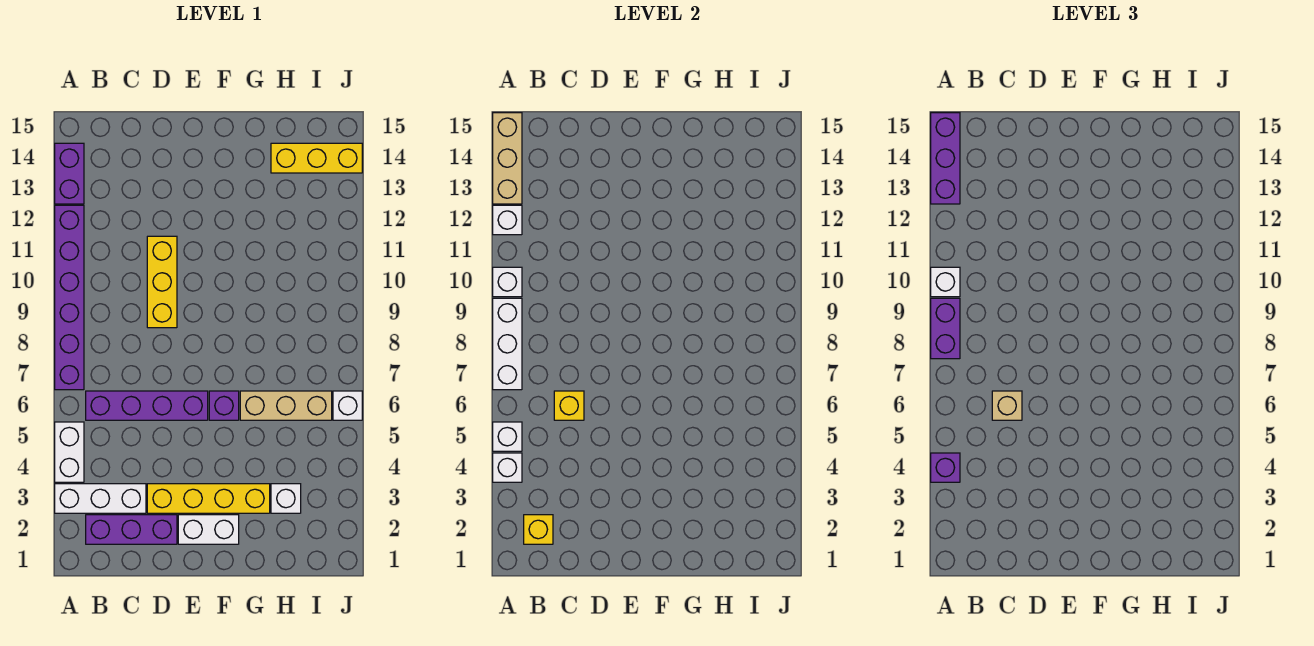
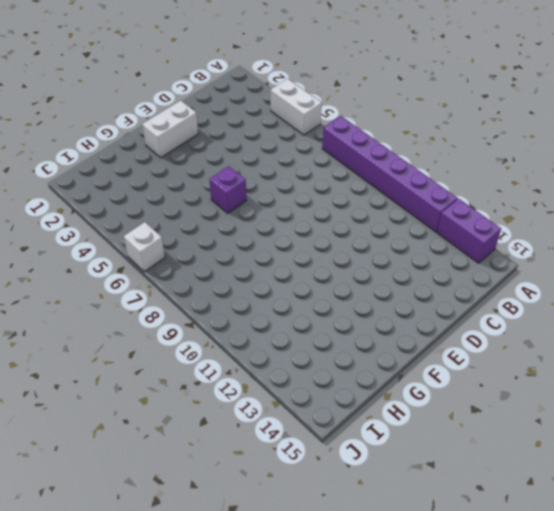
none -> white 1x3 brick [55,484,146,513]
none -> purple 1x3 brick [86,515,177,544]
none -> purple 1x4 brick [86,391,208,420]

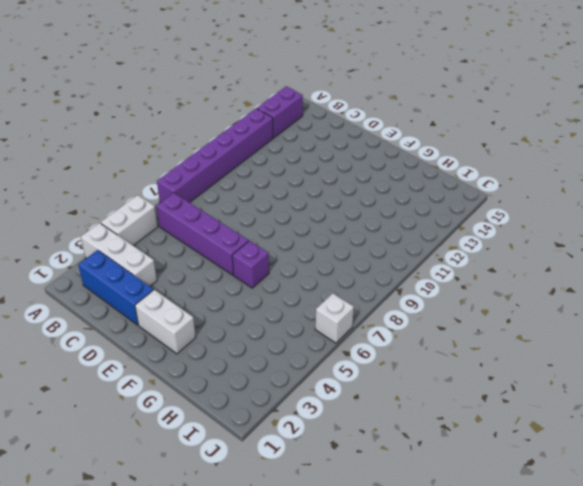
blue 1x3 brick [78,250,153,325] -> purple 1x3 brick [86,515,177,544]
none -> yellow 1x4 brick [147,484,270,513]
none -> yellow 1x3 brick [147,236,177,328]
none -> tan 1x3 brick [240,391,332,420]

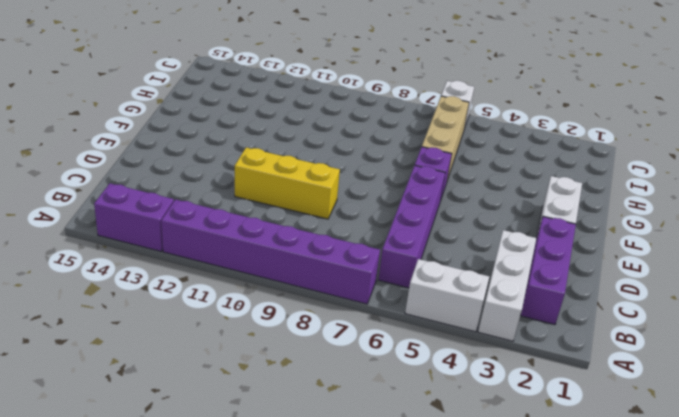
none -> yellow 1x4 brick [147,484,270,513]
none -> white 1x1 brick [271,484,301,513]
none -> yellow 1x3 brick [271,143,362,173]

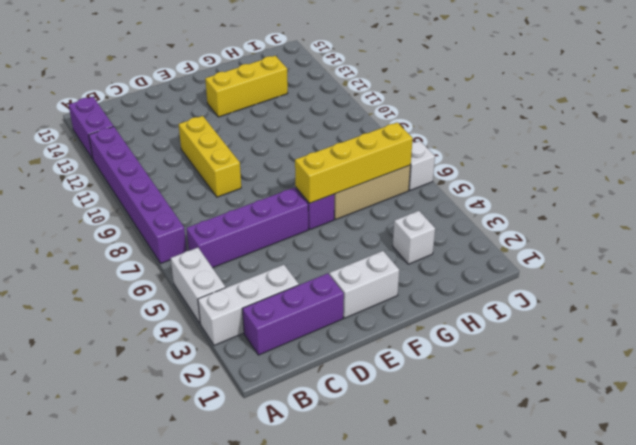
yellow 1x4 brick [295,122,413,203] -> yellow 1x4 brick moved to [147,484,270,513]
yellow 1x3 brick [205,56,288,117] -> yellow 1x3 brick moved to [271,143,362,173]
none -> white 1x1 brick [493,453,522,482]
none -> white 1x1 brick [493,422,522,451]
none -> white 1x3 brick [493,298,522,390]

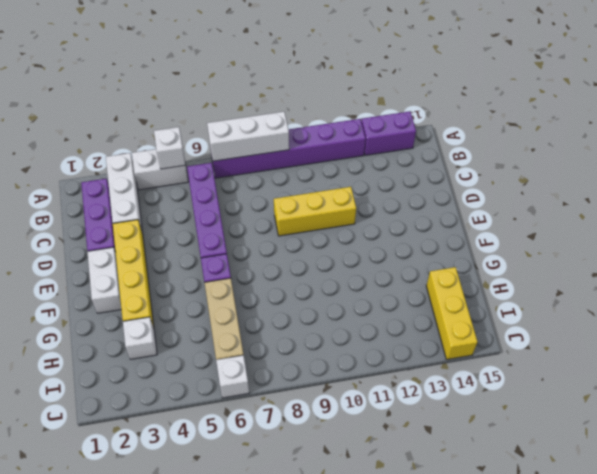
none -> white 1x1 brick [493,453,522,482]
none -> white 1x1 brick [493,267,522,297]
none -> white 1x1 brick [493,205,522,235]

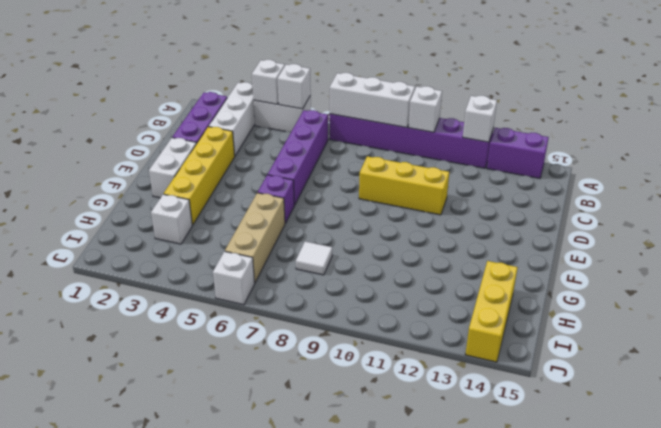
white 1x1 tile [296,241,332,275] -> none
none -> tan 1x3 brick [493,113,522,204]
none -> yellow 1x1 brick [524,515,553,544]
none -> yellow 1x1 brick [554,391,584,420]

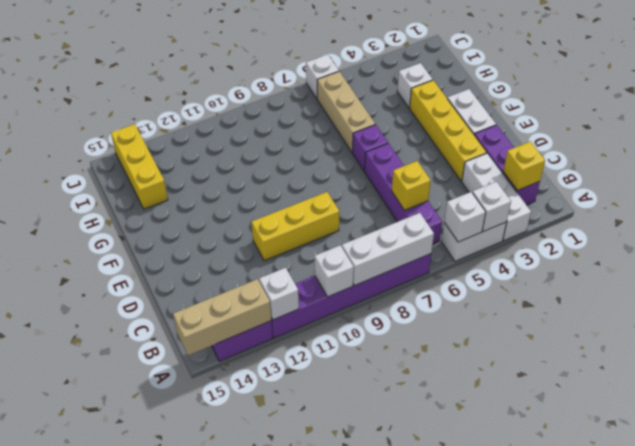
none -> purple 1x1 brick [931,453,960,482]
none -> purple 1x2 brick [931,298,960,359]
none -> white 1x1 brick [931,267,960,297]

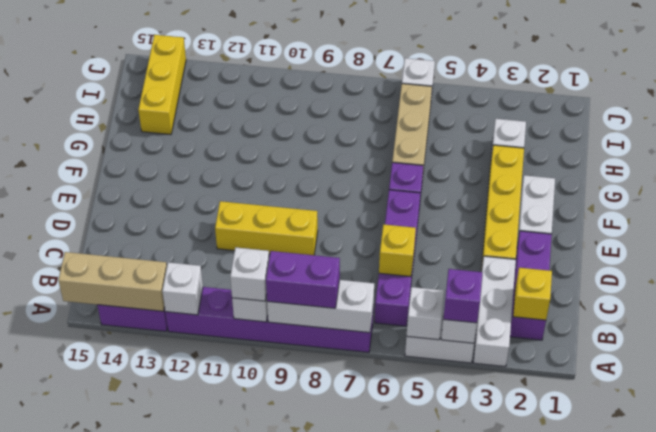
none -> purple 1x3 brick [931,113,960,204]
none -> tan 1x1 brick [992,391,1022,420]

